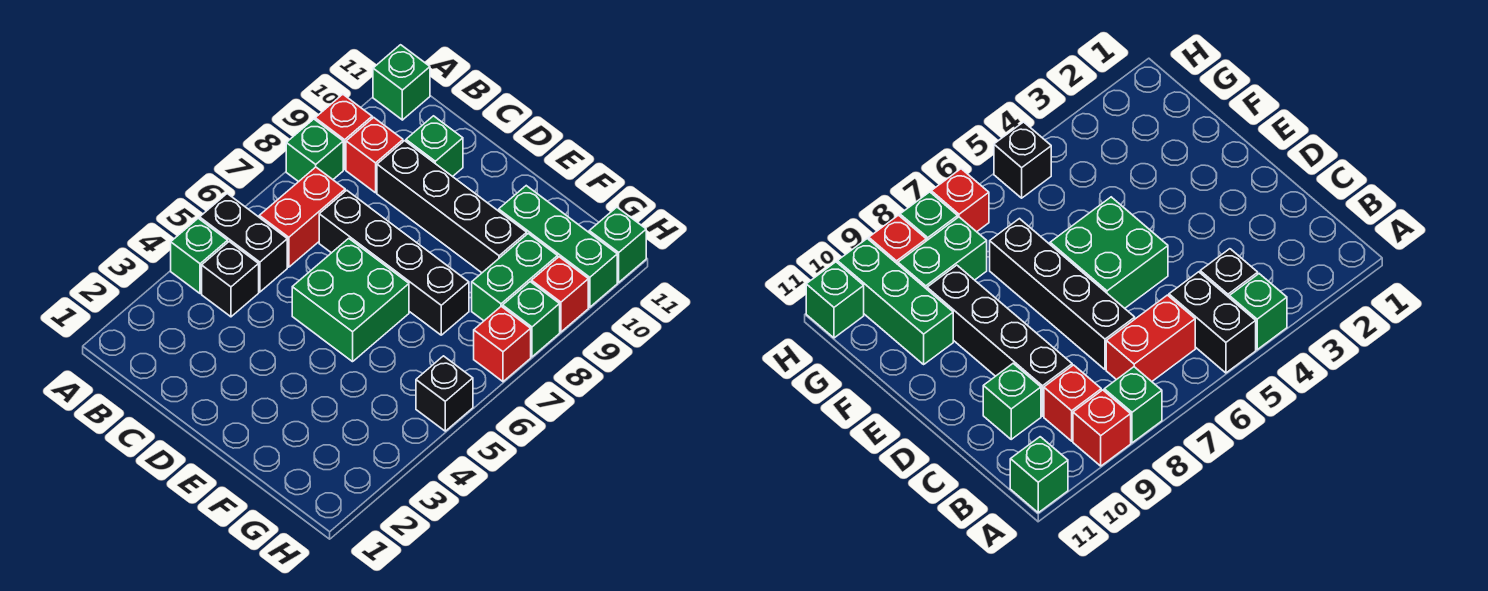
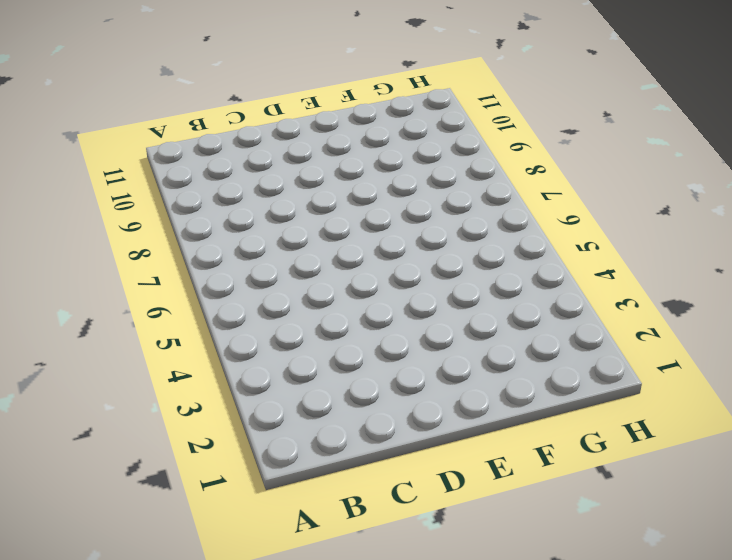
none -> green 1x1 brick [171,218,228,294]
none -> black 1x2 brick [200,194,287,292]
none -> green 1x1 brick [286,119,343,182]

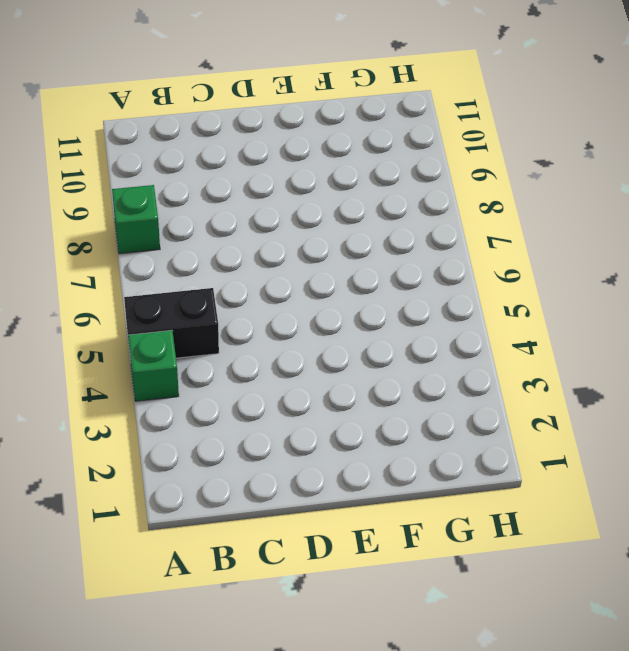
none -> red 1x1 brick [315,94,372,169]
none -> green 1x1 brick [373,45,430,120]
none -> black 1x1 brick [202,242,259,317]

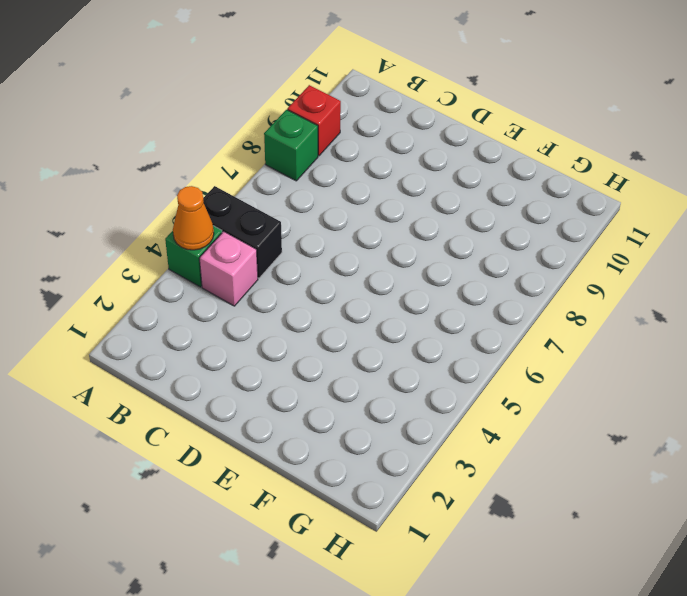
orange 1x1 cone [173,186,214,250] -> none
pink 1x1 brick [200,231,258,306] -> black 1x1 brick [202,242,259,317]
none -> green 1x1 brick [373,45,430,120]
none -> red 1x2 brick [259,167,345,267]
none -> red 1x1 brick [346,117,403,193]

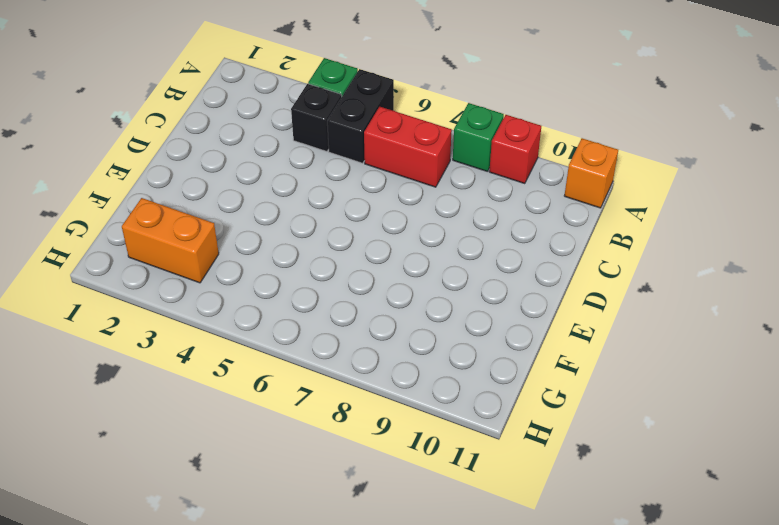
orange 1x1 brick [564,138,618,208] -> green 1x1 brick [373,45,430,120]
orange 1x2 brick [122,198,219,283] -> none
none -> red 1x1 brick [346,117,403,193]
none -> black 1x4 brick [319,190,469,335]
none -> black 1x4 brick [377,141,527,273]

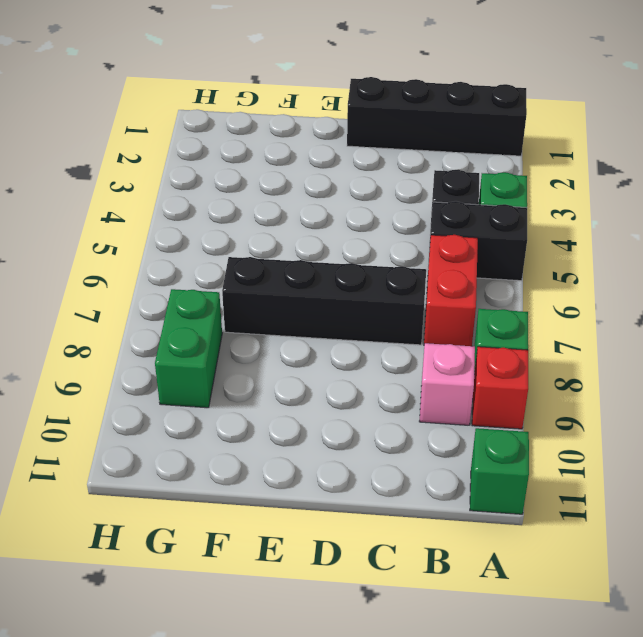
black 1x4 brick [347,77,527,156] -> black 1x4 brick moved to [377,141,527,273]
pink 1x1 brick [419,343,475,425] -> red 1x1 brick [346,117,403,193]
none -> green 1x1 brick [406,116,463,177]
none -> green 2x2 brick [292,238,409,362]
none -> green 1x3 brick [499,186,617,307]

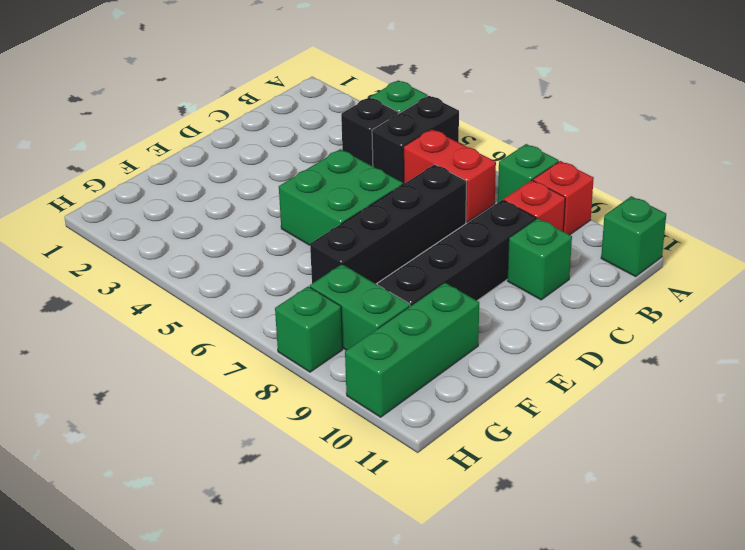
none -> black 1x1 brick [416,356,473,431]
none -> red 1x1 brick [474,306,531,382]
none -> red 1x1 brick [532,257,588,332]

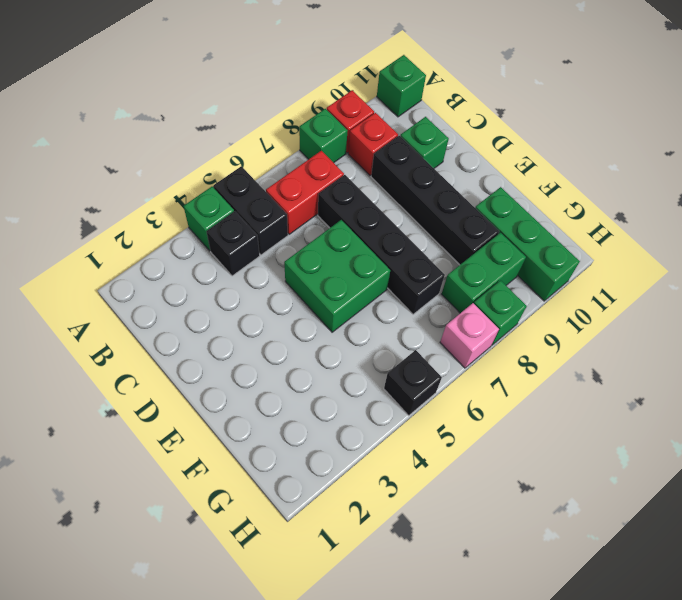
pink 1x1 brick [440,303,499,368] -> red 1x1 brick [474,306,531,382]
none -> red 1x1 brick [532,257,588,332]
none -> green 1x1 brick [589,207,646,282]

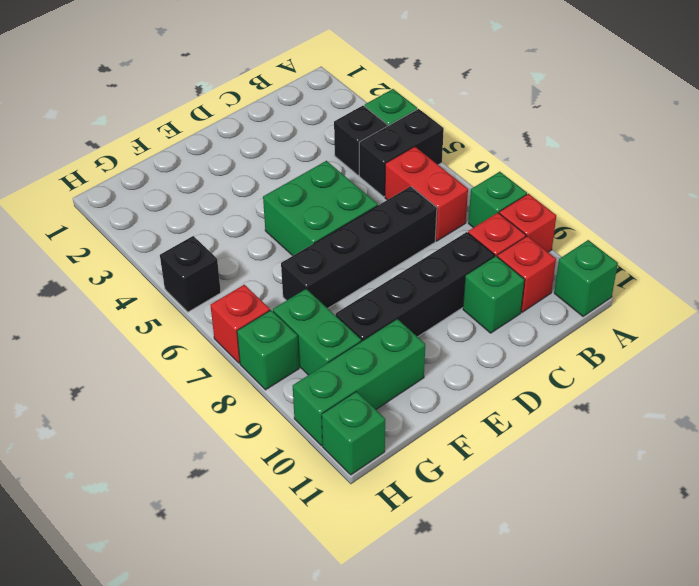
red 1x1 brick [497,236,556,312] -> red 1x1 brick moved to [532,257,588,332]

